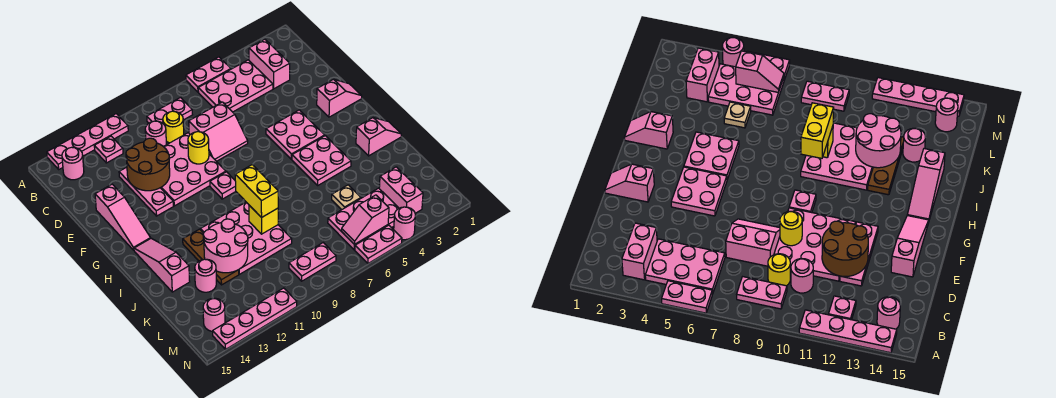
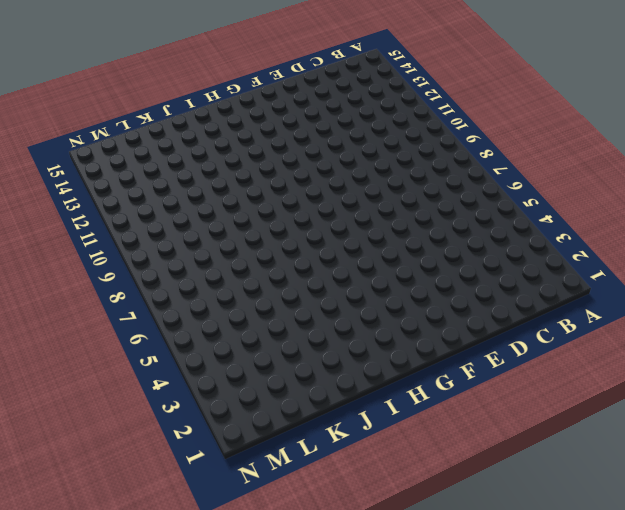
none -> pink 1x2 plate [186,57,231,92]
none -> pink 1x4 plate [47,114,128,169]
none -> pink 1x2 brick [249,39,290,89]
none -> pink 2x3 plate [198,60,273,112]

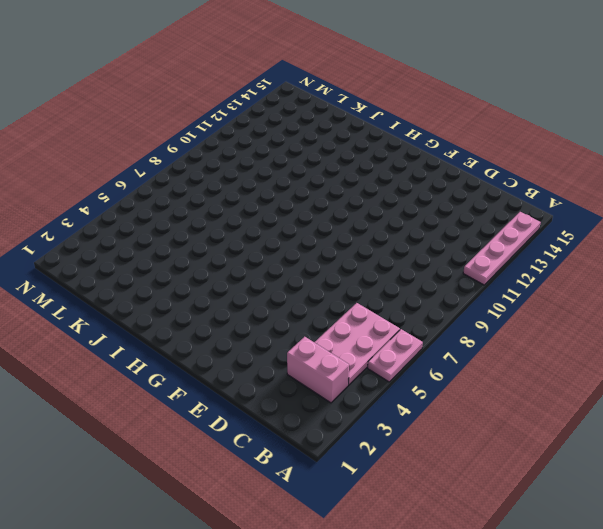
none -> pink 1x2 plate [147,98,192,123]
none -> pink 1x1 plate [94,136,123,163]
none -> pink 1x1 round brick [62,147,84,180]
none -> yellow 1x1 round brick [163,111,184,143]

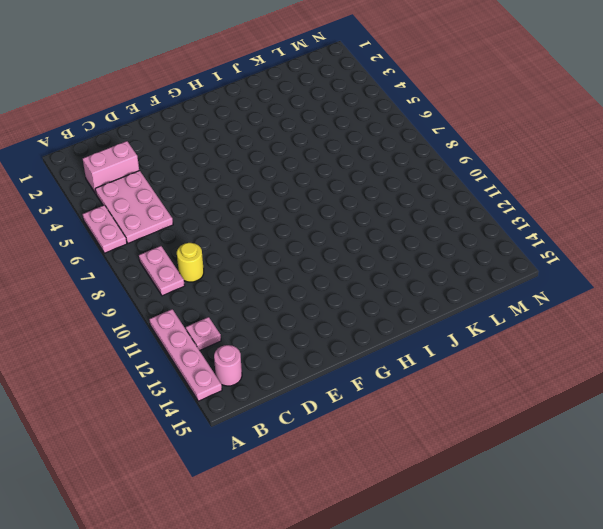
none -> pink 1x1 round brick [145,121,166,147]
none -> pink 2x2 slope [189,102,248,161]
none -> pink 3x3 plate [161,133,226,206]
none -> pink 1x3 plate [119,167,173,216]

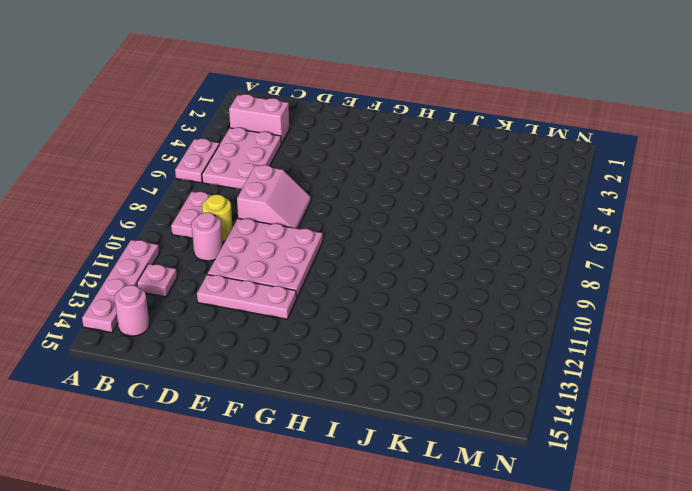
none -> pink 1x3 slope [95,184,151,250]
none -> pink 1x2 slope [317,79,362,117]
none -> pink 2x2 plate [266,110,325,159]
none -> pink 1x1 plate [210,172,236,199]

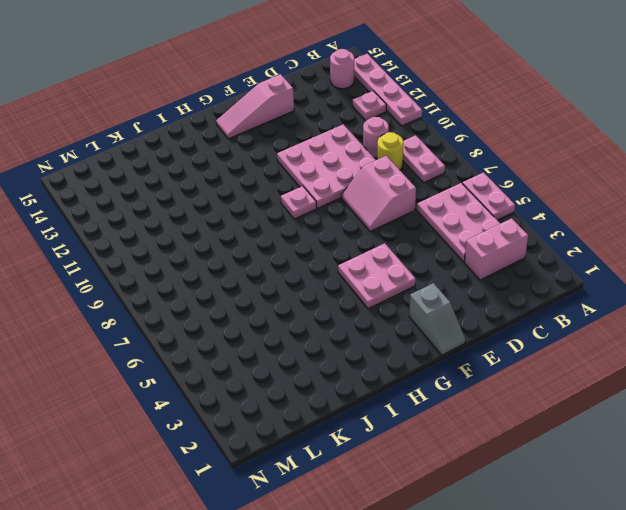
grey 1x2 slope [409,283,465,355] -> pink 1x2 slope [317,79,362,117]
none -> pink 1x3 plate [119,167,173,216]
none -> pink 2x2 plate [292,136,351,185]
none -> pink 1x3 slope [134,238,190,292]
none -> pink 1x2 slope [356,118,401,156]

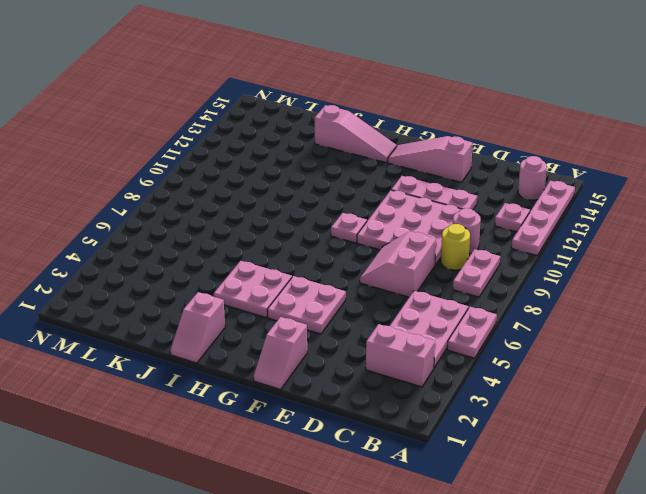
none -> pink 3x3 plate [201,202,292,274]
none -> brown 1x3 plate [183,229,239,285]
none -> tan 1x1 plate [332,185,361,210]
none -> pink 1x1 round brick [195,259,216,292]

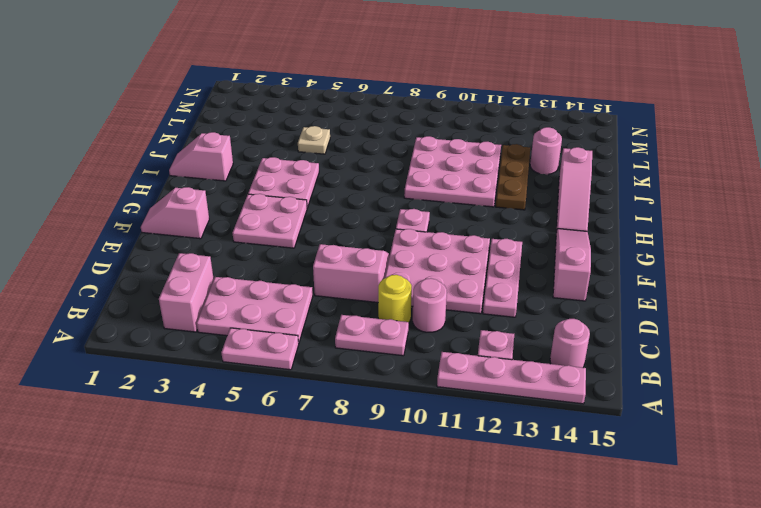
none -> pink 1x2 brick [379,167,423,213]
none -> pink 2x3 plate [328,188,399,250]
none -> pink 1x2 plate [289,243,336,281]
none -> pink 1x1 round brick [203,298,225,331]

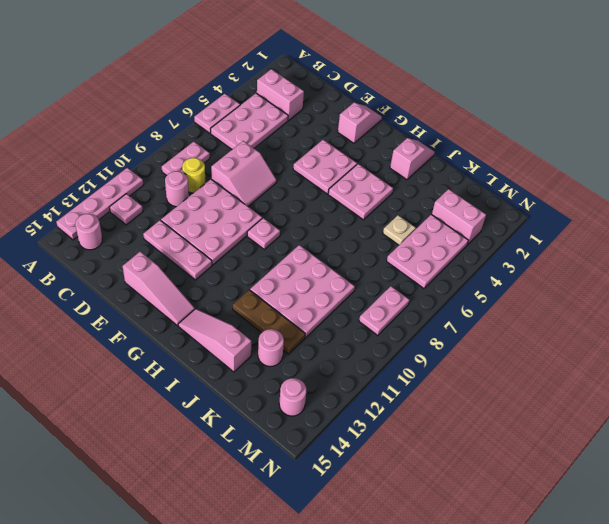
none -> pink 1x1 round brick [394,207,416,240]
none -> pink 1x2 plate [355,225,402,263]
none -> pink 1x4 plate [213,288,297,349]
none -> brown 2x2 round brick [126,138,170,191]

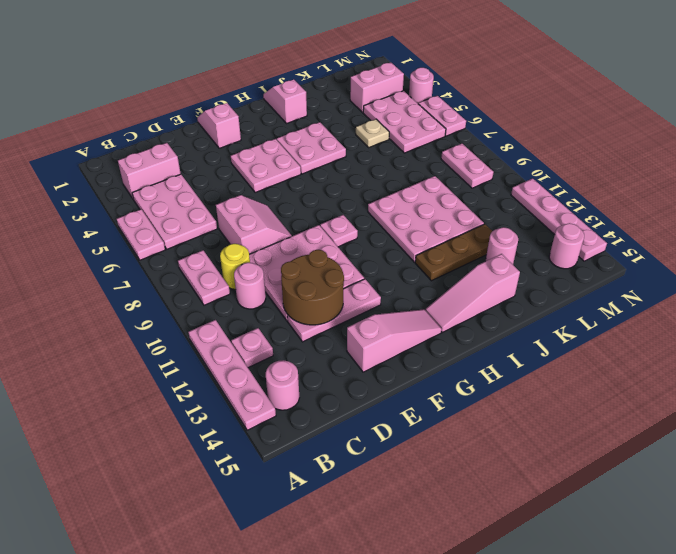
none -> yellow 1x1 round brick [188,132,209,164]
none -> yellow 1x1 brick [249,205,278,234]
none -> pink 2x2 round brick [203,219,248,273]
none -> pink 1x2 slope [341,195,389,244]

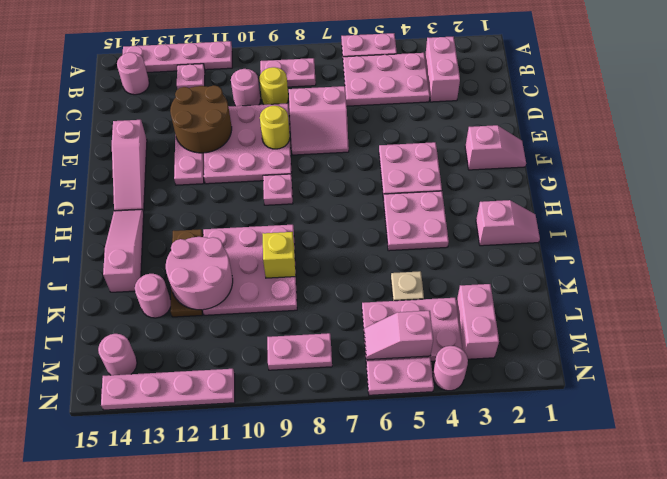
none -> yellow 1x2 brick [235,165,278,218]

